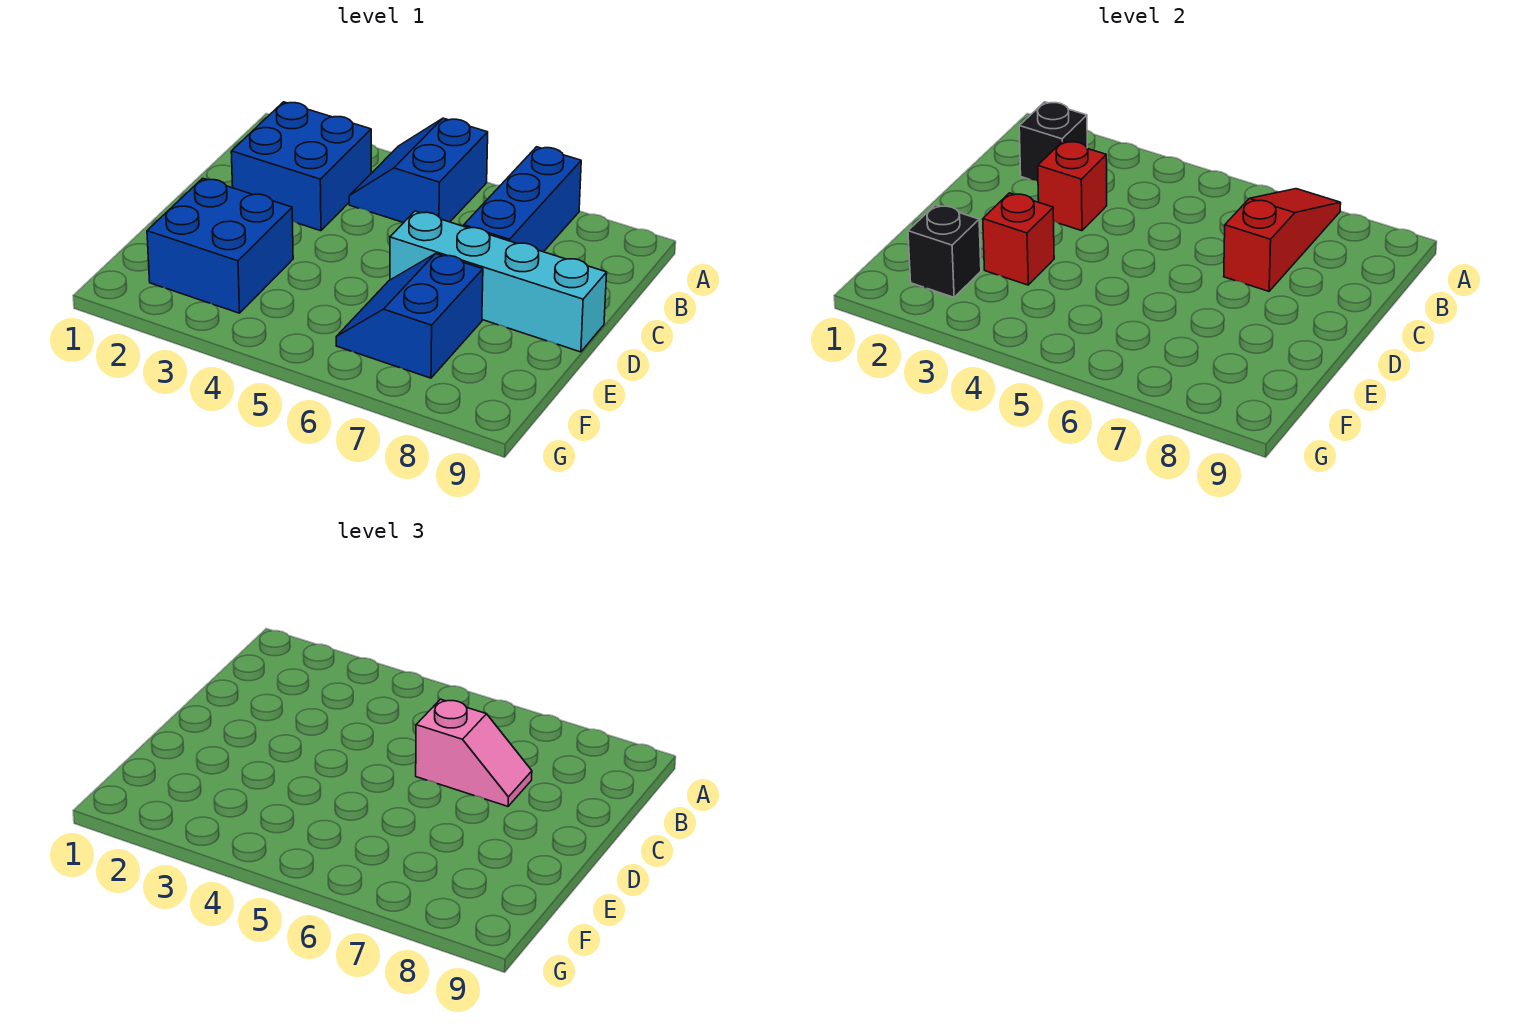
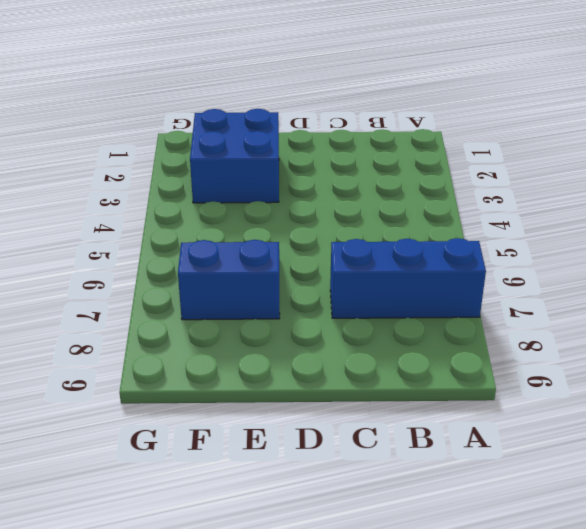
none -> blue 2x2 slope [349,118,488,223]
none -> blue 2x2 brick [231,102,371,231]
none -> cyan 1x4 brick [390,211,607,352]

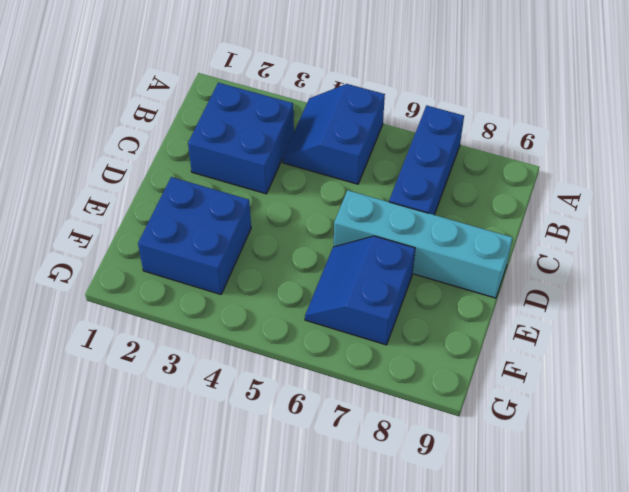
none -> red 1x3 slope [1224,189,1341,291]
none -> black 1x1 brick [1019,102,1087,181]
none -> red 1x1 brick [1038,141,1107,231]

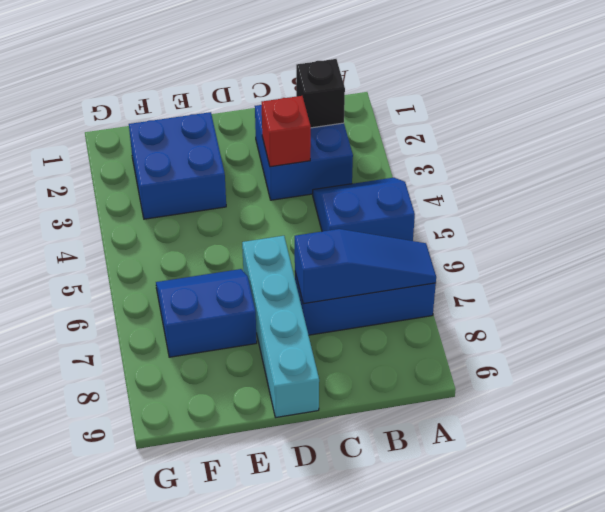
blue 1x3 slope [295,229,436,304] -> red 1x3 slope [1224,189,1341,291]
none -> red 1x1 brick [983,193,1054,285]
none -> black 1x1 brick [908,205,981,297]
none -> pink 1x2 slope [416,699,532,806]

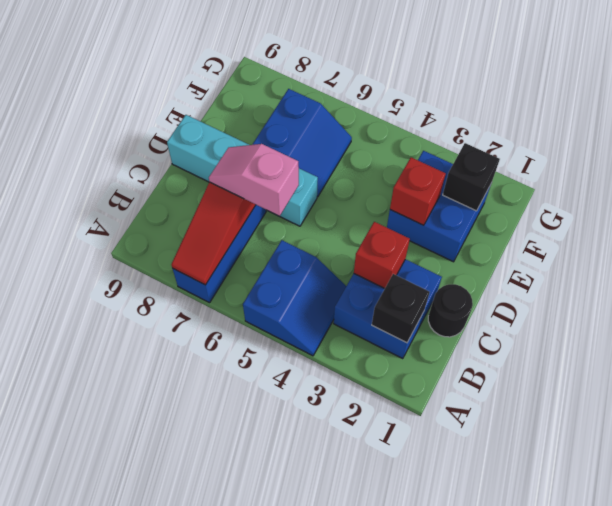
black 1x1 round brick [428,284,473,337] -> none

